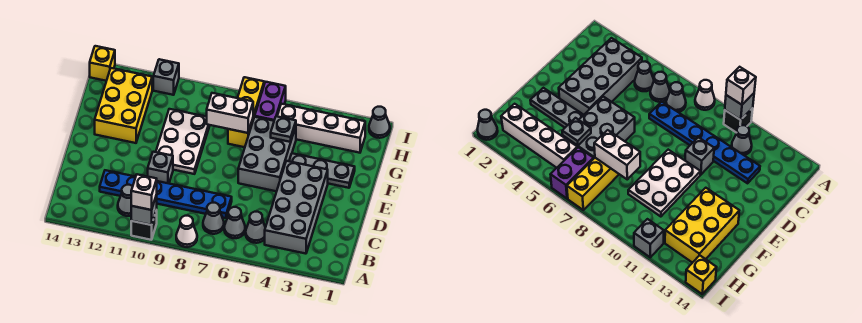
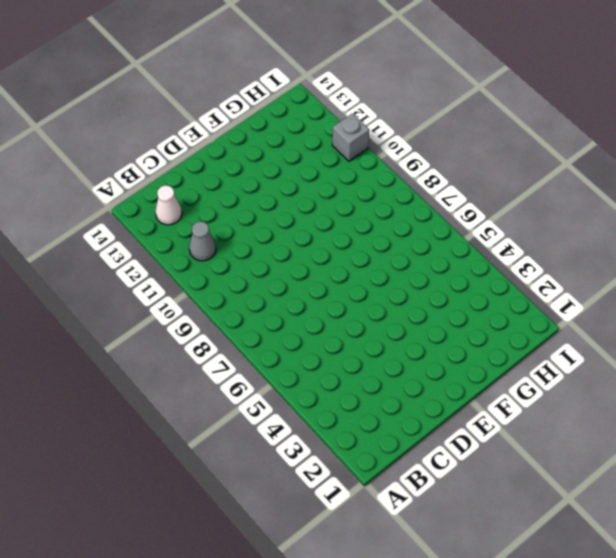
white 1x1 cone [155,185,182,225] -> white 1x1 cone moved to [176,216,197,247]
none -> black 1x1 brick [131,210,157,240]
none -> grey 2x4 brick [265,161,328,254]
none -> grey 1x1 cone [246,212,265,243]

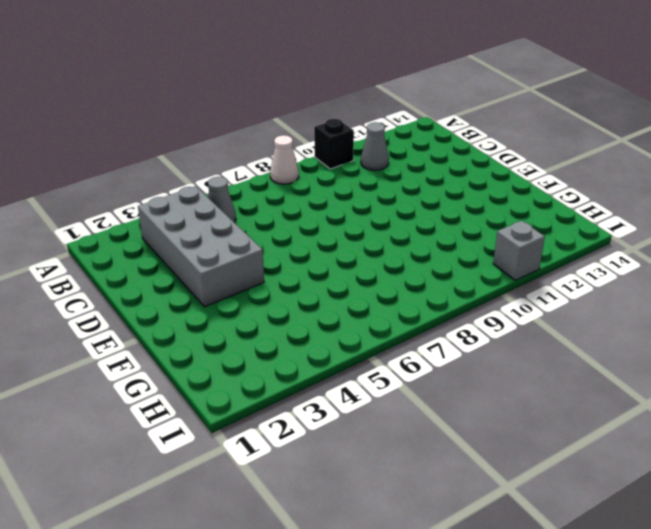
none -> grey 1x1 cone [224,207,245,238]
none -> grey 1x1 cone [203,203,224,234]
none -> blue 1x6 plate [100,170,232,218]

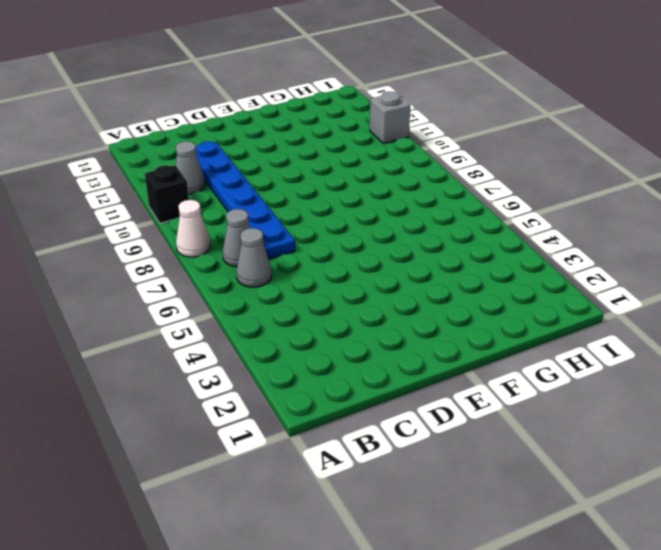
none -> grey 2x4 brick [265,161,328,254]
none -> grey 1x1 cone [246,212,265,243]
none -> grey 1x1 brick [148,152,173,183]

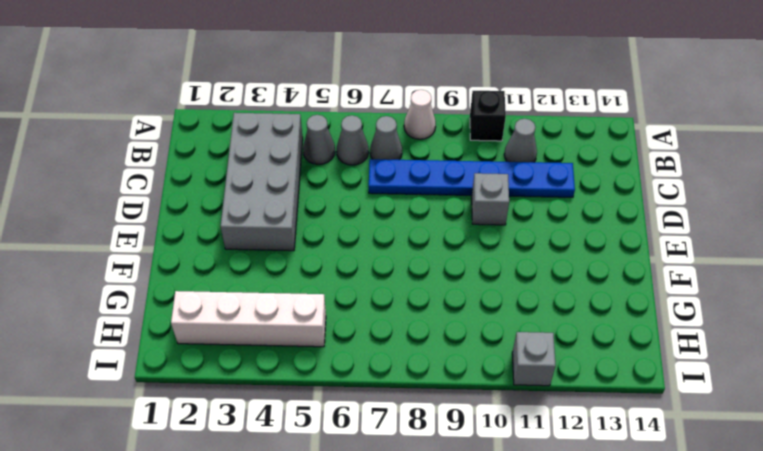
none -> grey 2x3 brick [238,117,296,191]
none -> white 2x3 plate [156,109,210,174]
none -> grey 1x3 plate [289,153,355,188]

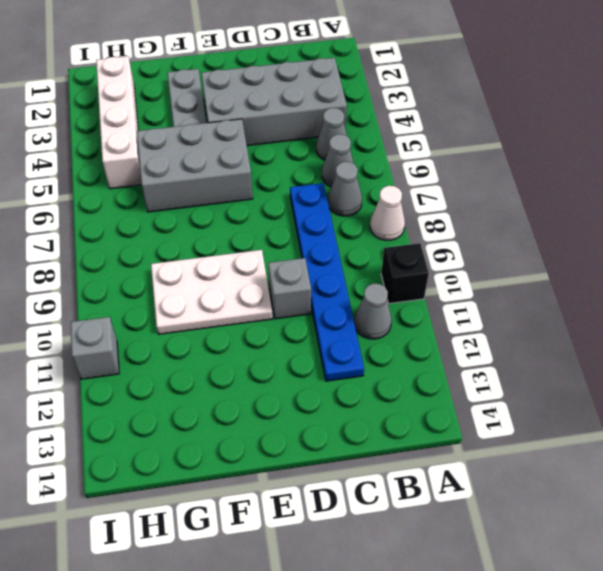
none -> yellow 2x3 brick [95,68,152,143]
none -> yellow 1x3 brick [228,77,264,147]
none -> purple 1x2 brick [255,82,286,121]

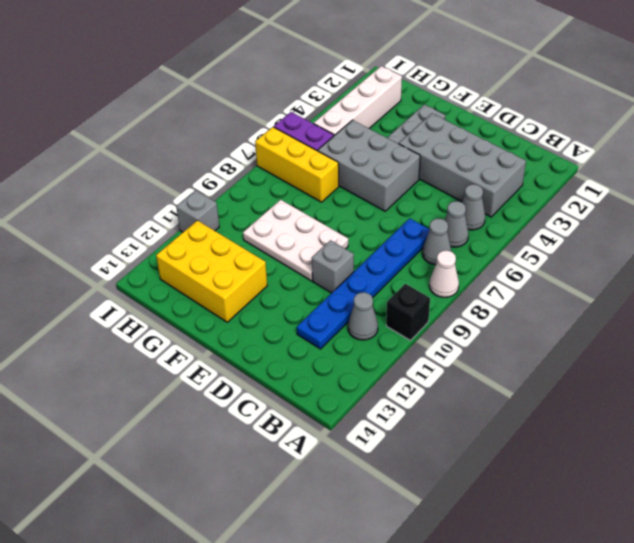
none -> grey 1x1 cone [369,107,390,138]
none -> yellow 1x1 brick [90,46,115,81]
none -> grey 1x1 brick [131,195,157,225]

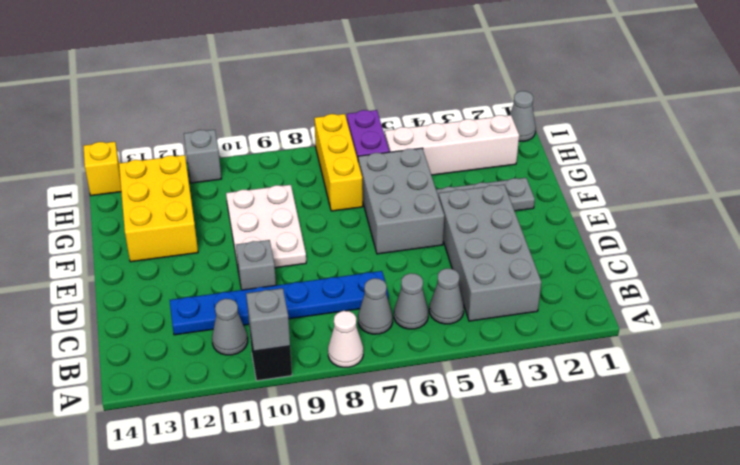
none -> grey 1x1 plate [271,116,296,142]
none -> white 1x2 brick [207,93,253,133]
none -> white 1x1 brick [131,174,157,210]

